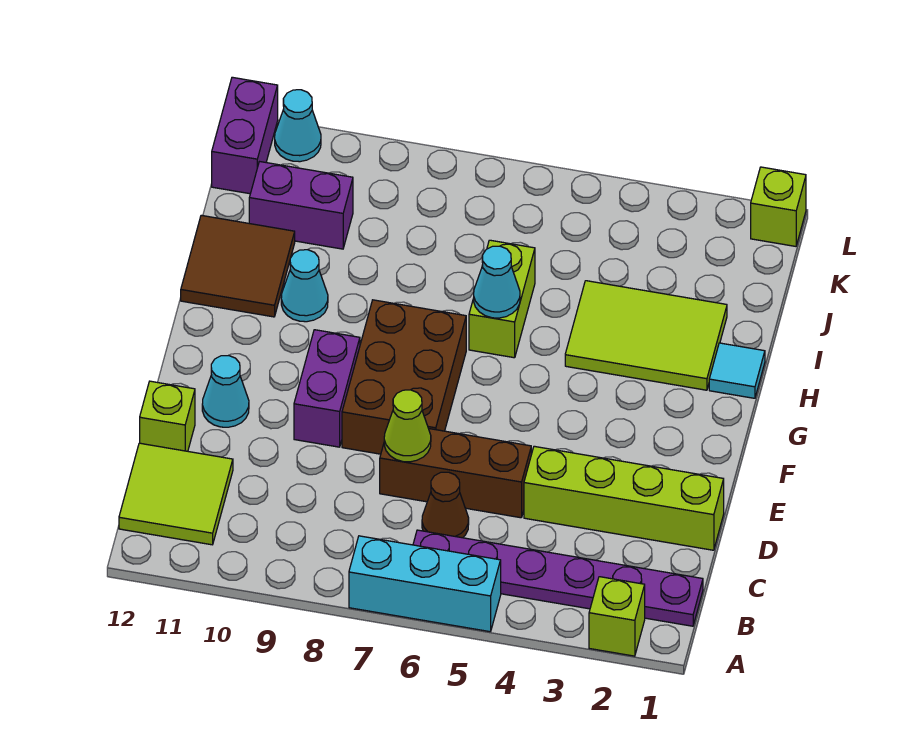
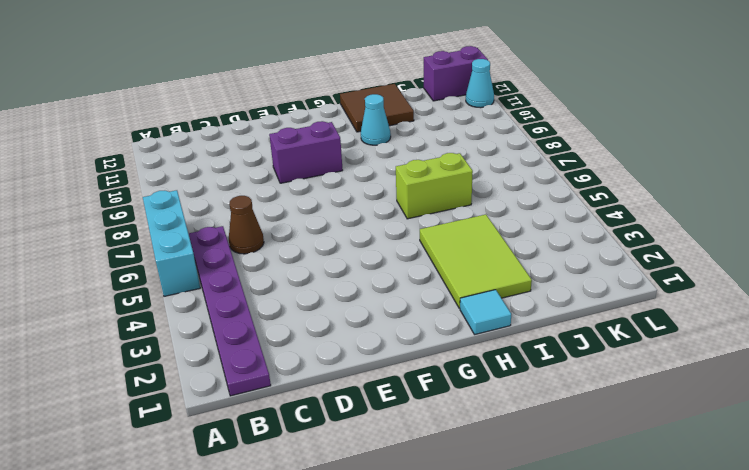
none -> lime 1x1 brick [589,577,645,656]
none -> lime 2x2 tile [119,443,233,545]
none -> lime 1x4 brick [524,446,724,550]

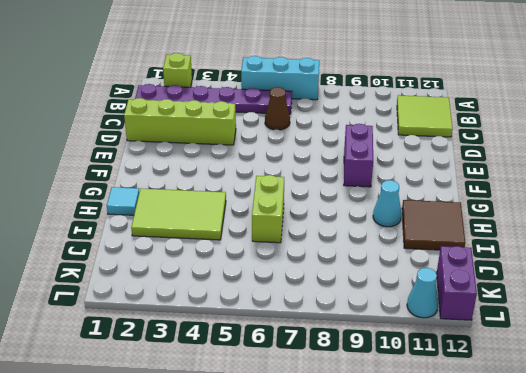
none -> brown 1x3 brick [380,429,531,518]
none -> lime 1x1 brick [140,381,195,451]
none -> brown 2x3 brick [342,300,466,454]

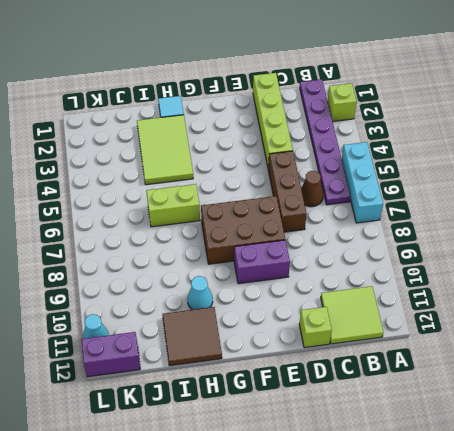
none -> cyan 1x1 cone [202,355,249,427]
none -> purple 1x2 brick [249,162,353,249]
none -> lime 1x1 brick [751,167,806,246]

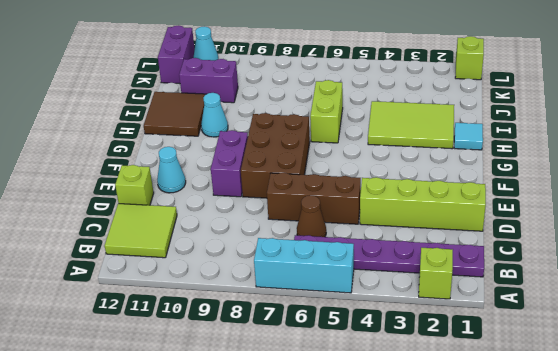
none -> lime 1x1 cone [384,390,431,462]
none -> cyan 1x1 cone [474,246,520,318]

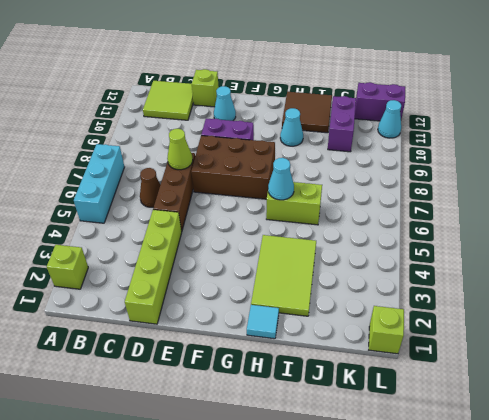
none -> purple 1x6 plate [413,530,703,626]

